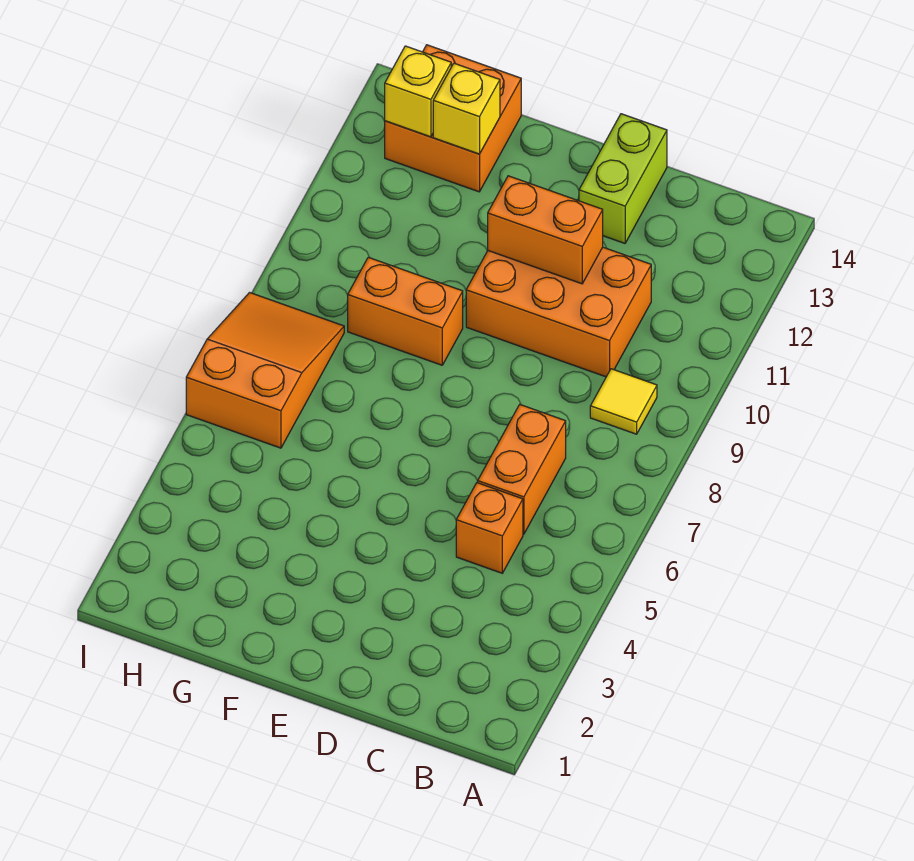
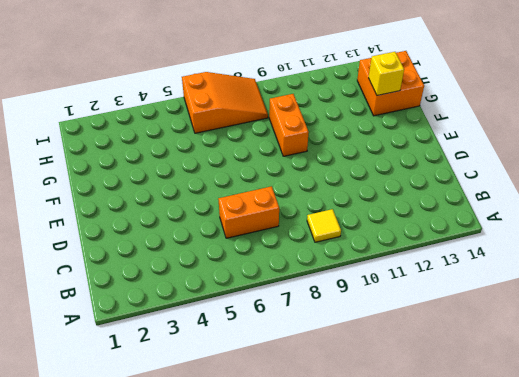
none -> orange 1x1 brick [456,483,523,573]
none -> orange 2x3 brick [466,247,651,377]

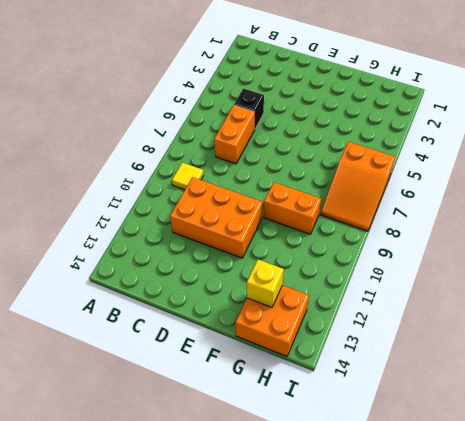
black 1x1 brick [234,89,264,129] -> orange 1x1 brick [456,483,523,573]
none -> lime 1x2 brick [579,114,667,243]
none -> orange 1x2 brick [488,176,603,284]

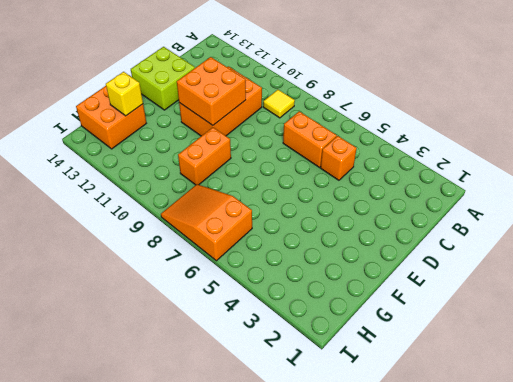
orange 2x2 brick [177,57,246,125] -> orange 1x2 brick [488,176,603,284]
lime 2x2 brick [131,47,195,110] -> lime 1x2 brick [579,114,667,243]
none -> yellow 1x1 brick [385,46,451,137]

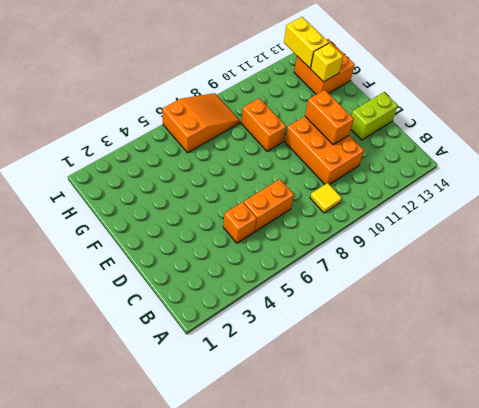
yellow 1x2 brick [284,17,329,68] -> yellow 1x1 brick [385,46,451,137]

